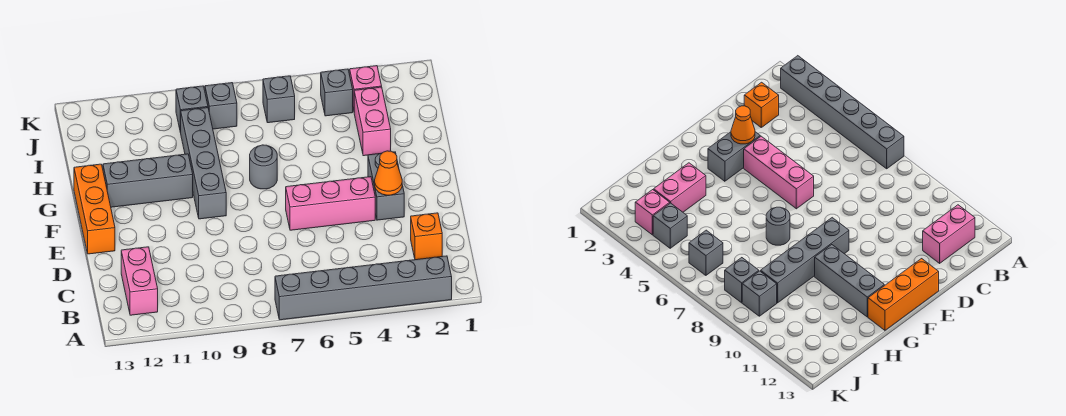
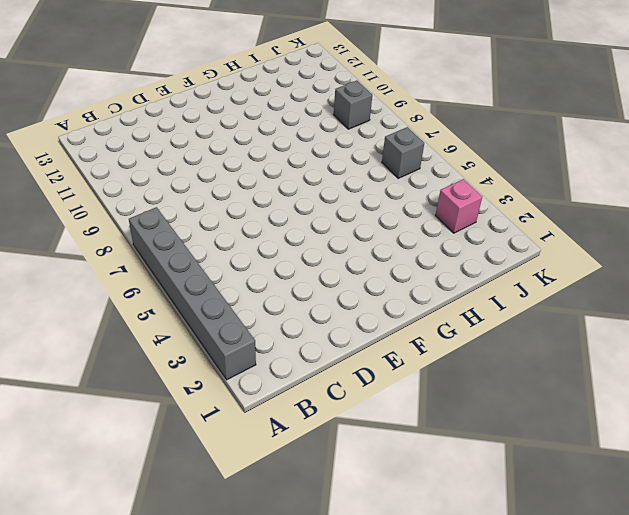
none -> pink 1x2 brick [121,247,158,315]
none -> orange 1x1 brick [411,213,442,260]
none -> grey 1x2 brick [368,152,404,220]

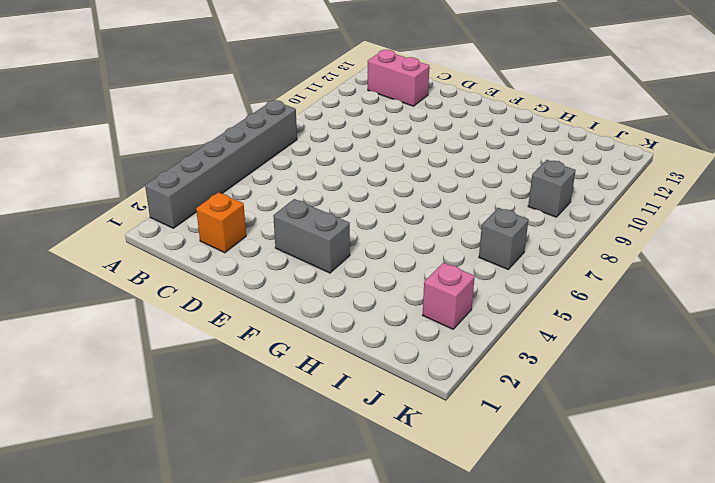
none -> pink 1x3 brick [286,177,375,230]
none -> orange 1x3 brick [74,164,115,254]
none -> grey 1x4 brick [181,108,226,219]

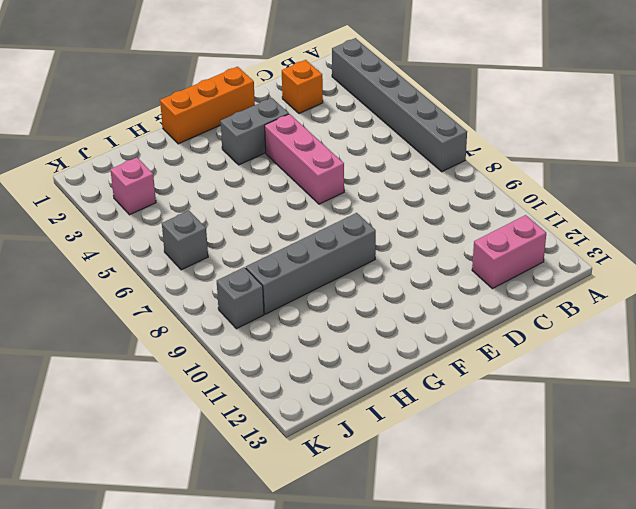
orange 1x3 brick [160,67,255,144] -> orange 1x3 brick moved to [74,164,115,254]
none -> grey 1x1 round brick [250,145,277,189]
none -> grey 1x3 brick [103,154,193,207]
none -> pink 1x2 brick [354,87,391,156]

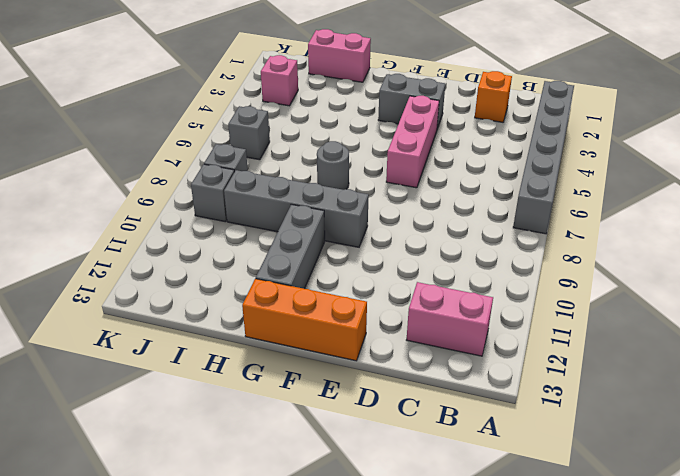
pink 1x2 brick [308,29,371,82] -> pink 1x2 brick moved to [354,87,391,156]
none -> grey 1x1 brick [321,69,353,116]
none -> orange 1x1 cone [375,151,402,195]

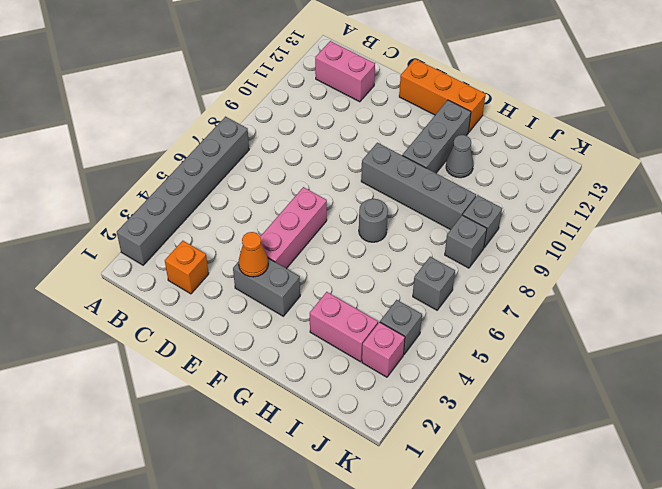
grey 1x1 cone [446,135,473,178] -> none

